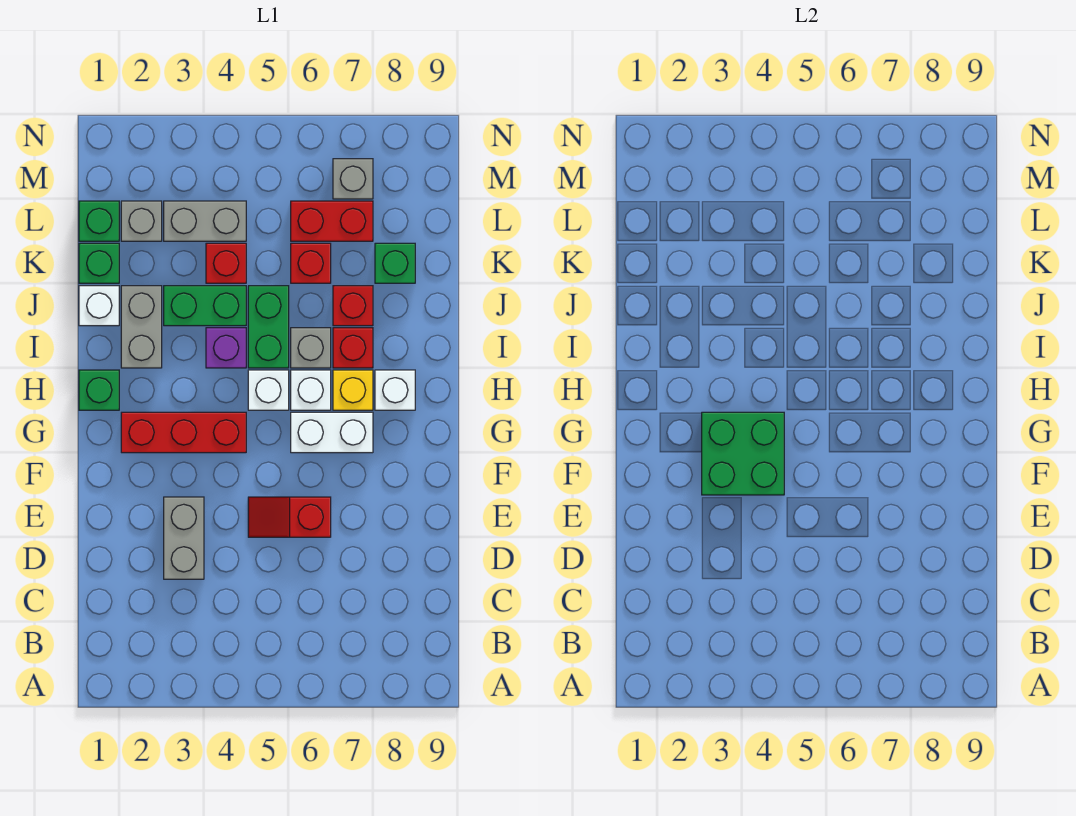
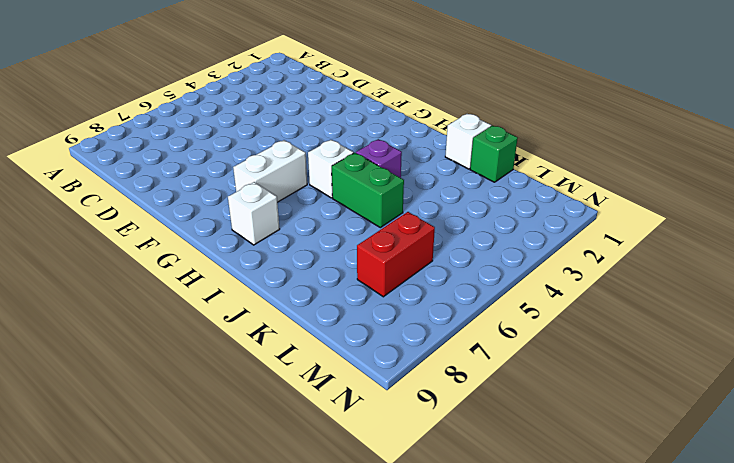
none -> grey 1x2 brick [164,497,204,579]
none -> red 1x2 slope [248,497,331,537]
none -> red 1x3 brick [121,412,246,453]

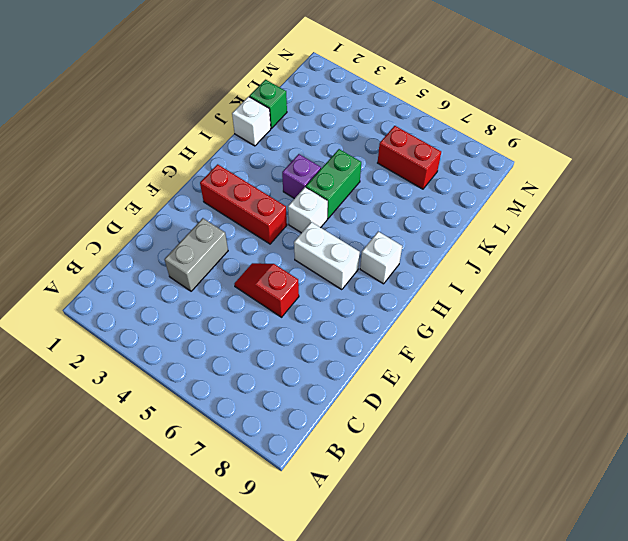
none -> green 1x1 brick [79,370,119,410]
none -> white 1x1 brick [291,370,331,410]
none -> yellow 1x1 brick [333,370,373,410]

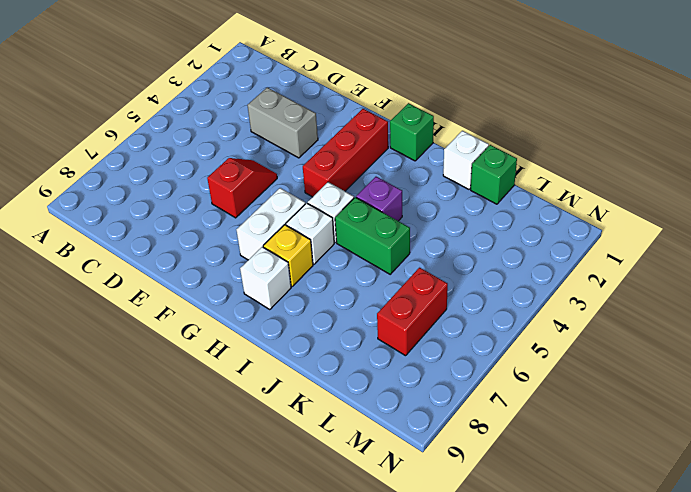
none -> grey 1x2 brick [121,286,162,368]
none -> grey 1x1 brick [291,328,331,368]
none -> red 1x1 brick [333,328,373,368]

